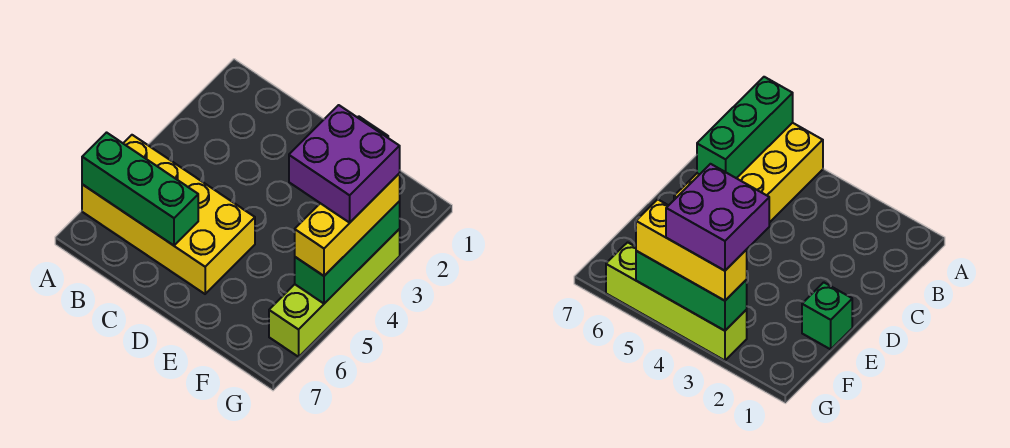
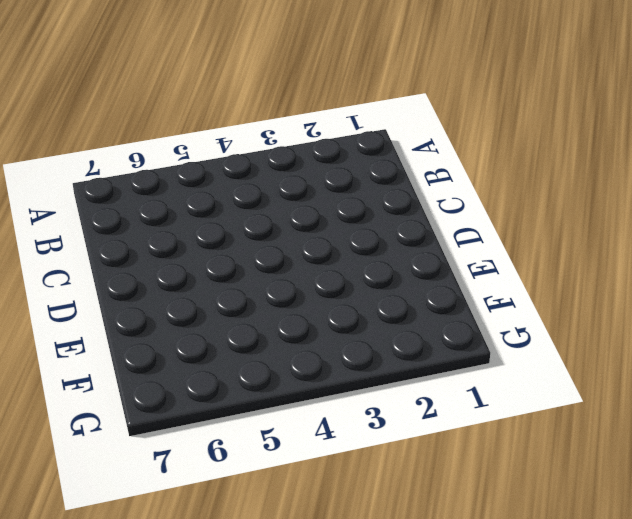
none -> yellow 2x4 brick [82,135,255,294]
none -> green 1x1 brick [802,282,852,349]

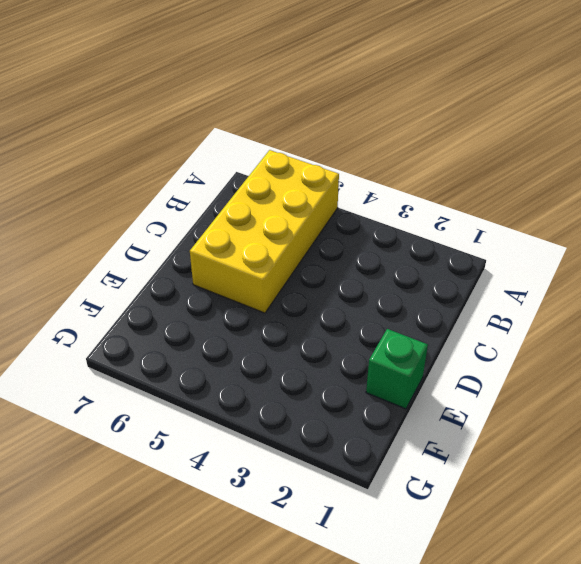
none -> lime 1x4 brick [269,229,400,357]
none -> green 1x3 brick [82,133,198,245]

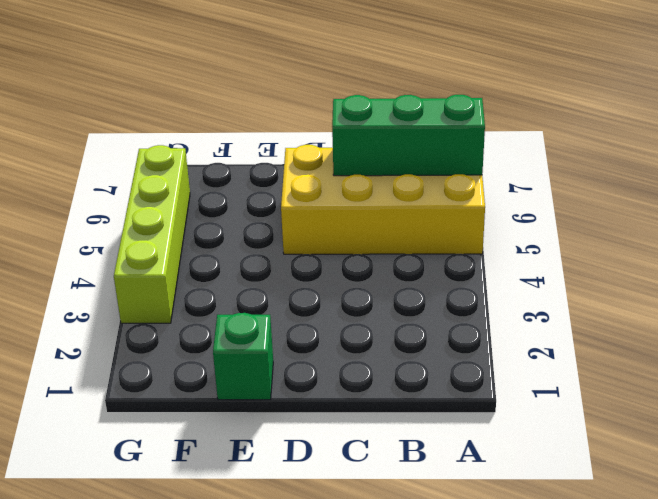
none -> green 1x3 brick [295,201,400,304]
none -> yellow 1x3 brick [295,174,400,276]

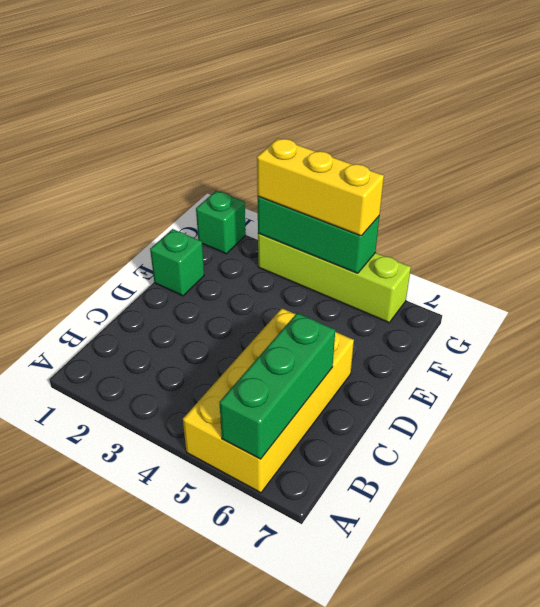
green 1x1 brick [196,191,246,254] -> none
none -> purple 2x2 brick [289,105,400,223]

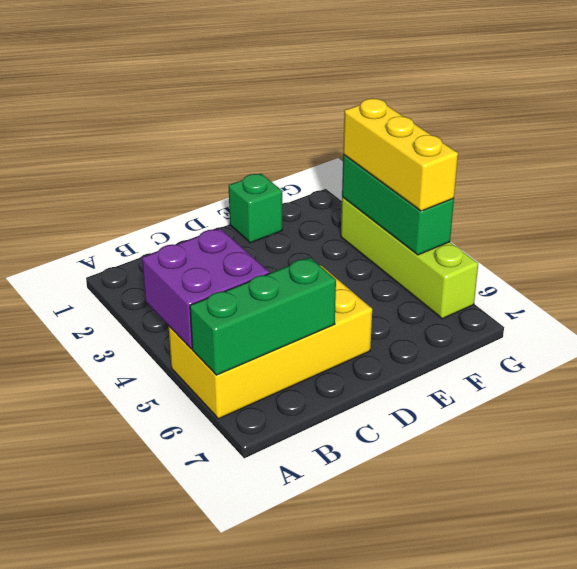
purple 2x2 brick [142,228,269,349] -> purple 2x2 brick moved to [289,105,400,223]

